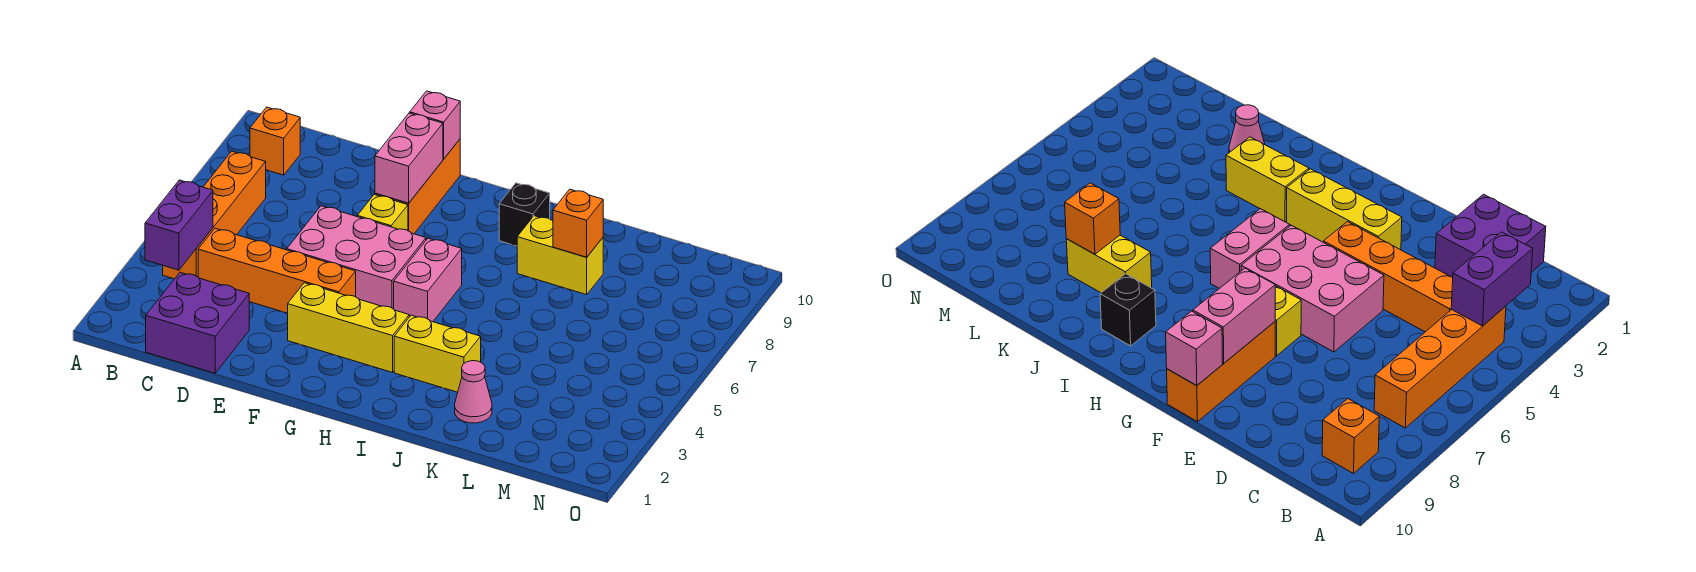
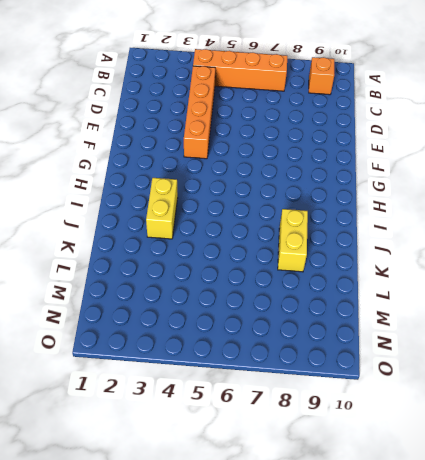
none -> purple 2x2 brick [146,272,249,373]
none -> pink 2x3 brick [287,206,426,309]
none -> yellow 1x3 brick [288,283,409,372]

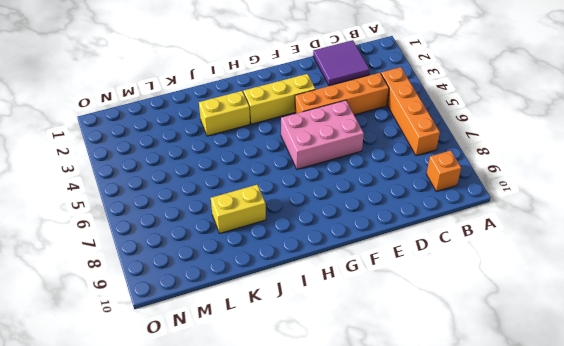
purple 2x2 tile [313,40,369,85] -> purple 2x2 brick [146,272,249,373]
none -> yellow 1x1 brick [357,195,408,231]
none -> orange 1x3 brick [375,139,460,234]
none -> pink 1x2 brick [394,238,462,322]

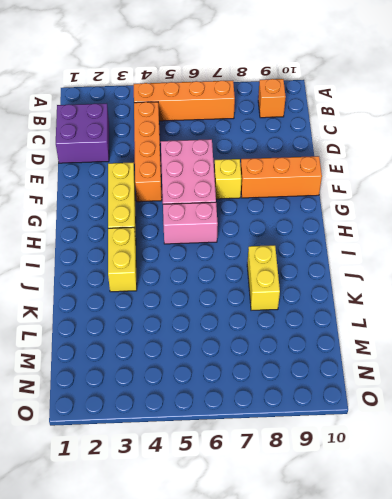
none -> black 1x1 brick [499,183,550,246]
none -> pink 1x1 cone [455,361,492,423]
none -> purple 1x2 brick [145,180,213,270]

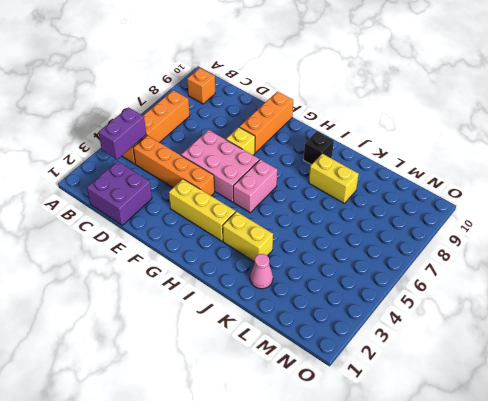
none -> pink 1x2 brick [375,113,443,203]
none -> pink 1x1 brick [410,91,460,159]
none -> orange 1x1 brick [553,189,603,257]

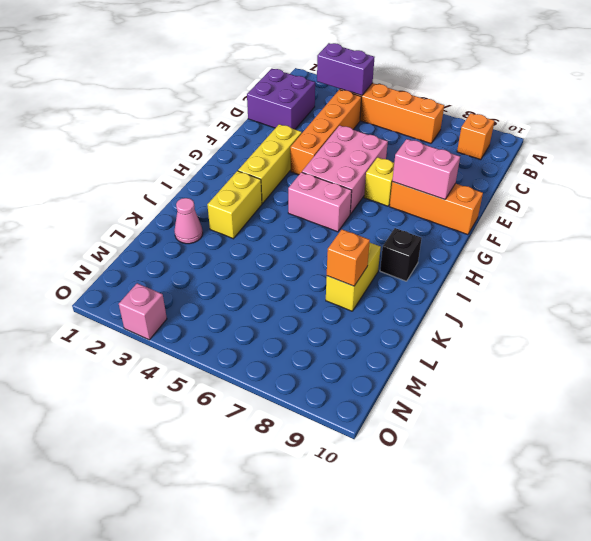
pink 1x1 brick [119,283,167,340] -> pink 1x1 brick moved to [410,91,460,159]

